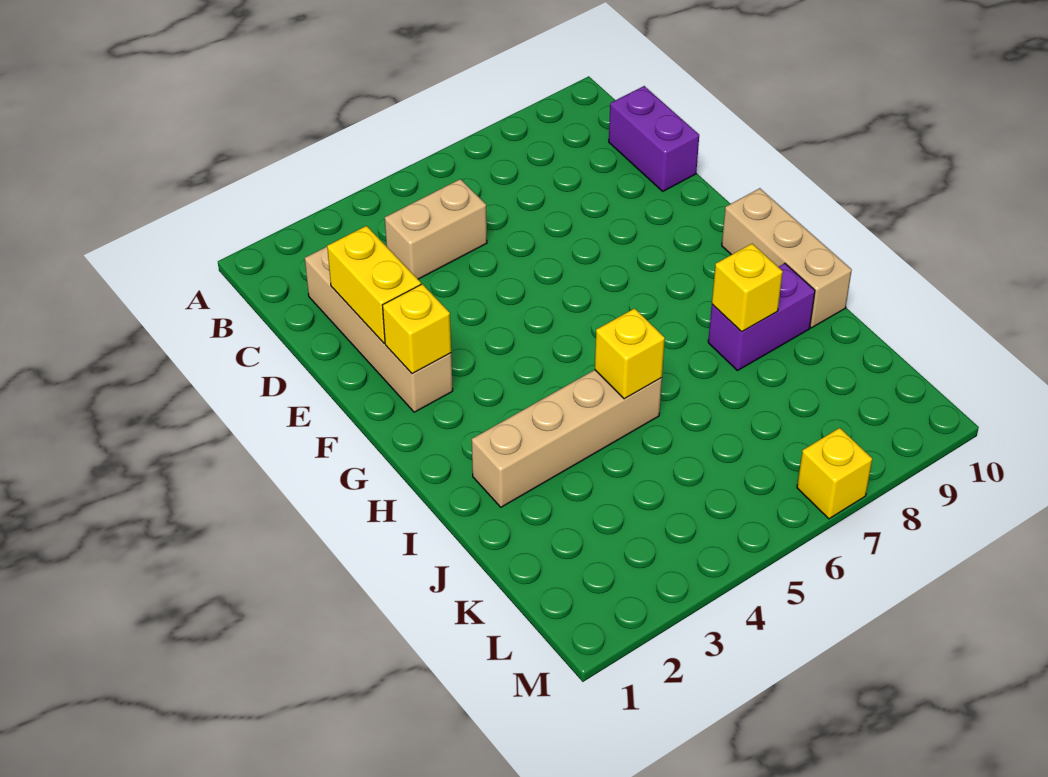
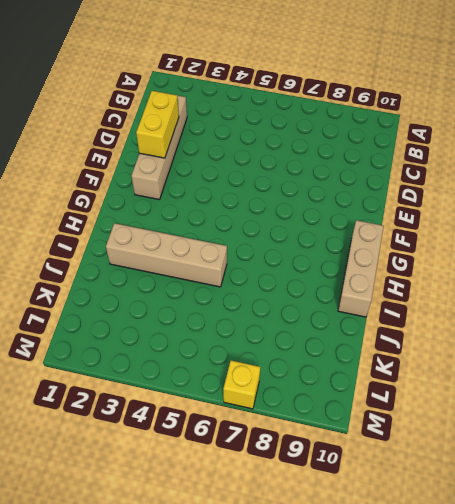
none -> tan 1x2 brick [385,179,487,279]
none -> purple 1x2 brick [609,86,699,191]

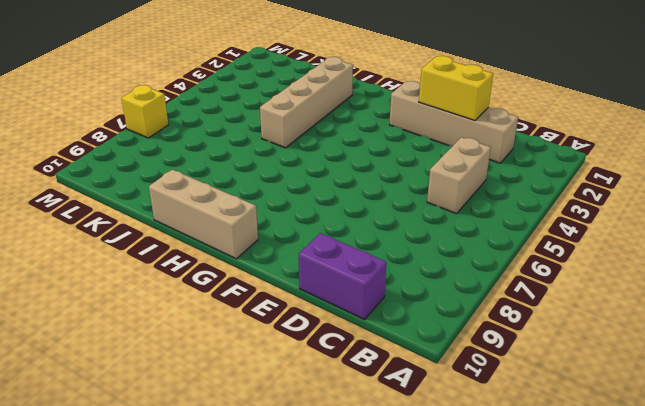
none -> purple 1x2 brick [708,263,815,371]
none -> yellow 1x1 brick [383,284,451,374]

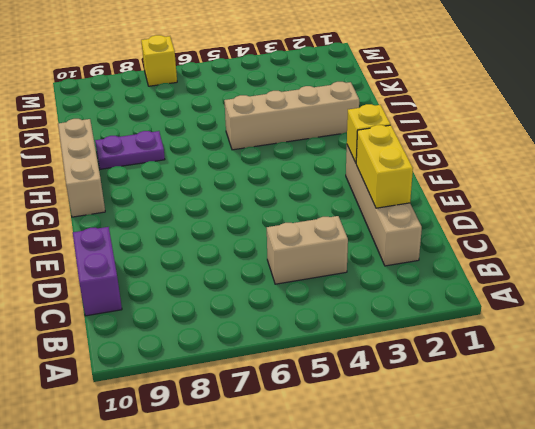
purple 1x2 plate [95,131,165,169] -> purple 1x2 brick [708,263,815,371]
none -> yellow 1x1 brick [595,308,665,399]
none -> yellow 1x1 brick [712,244,783,332]

